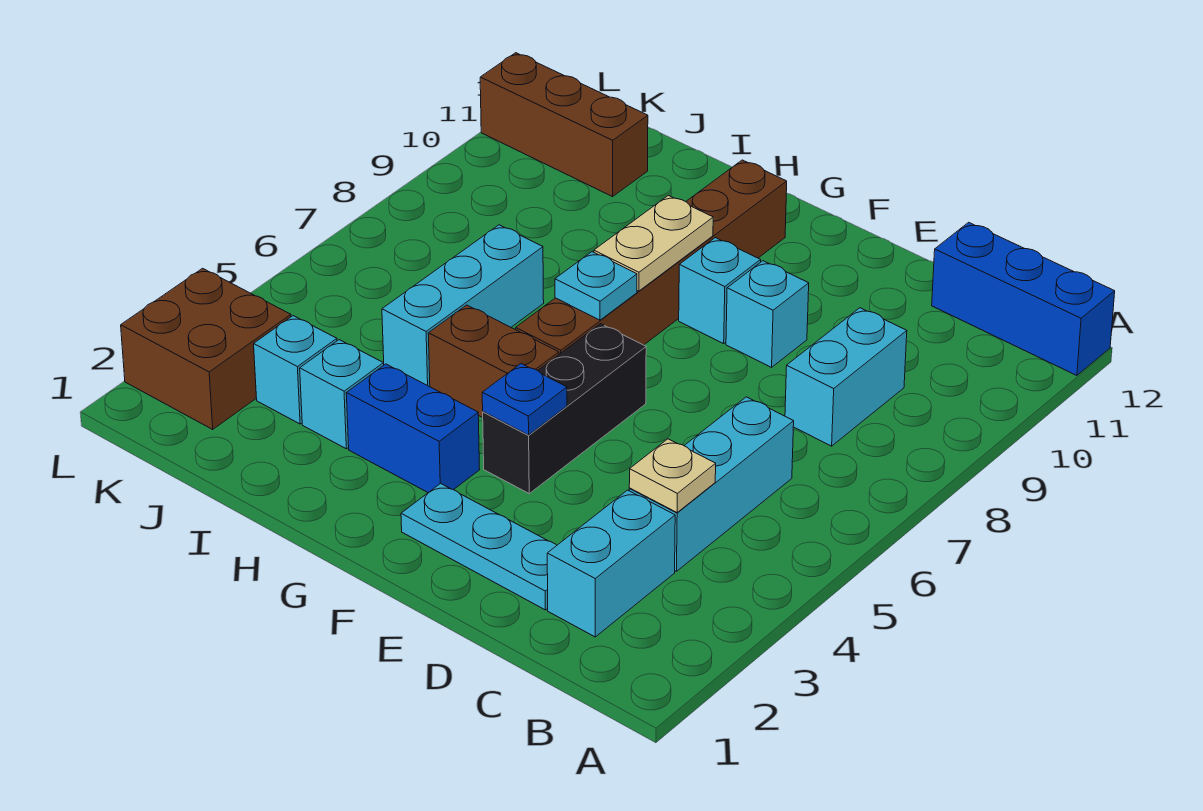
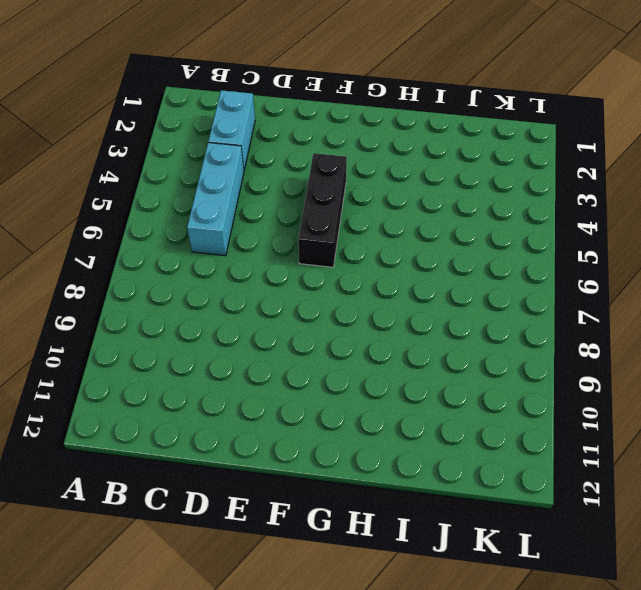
none -> blue 1x3 brick [932,222,1115,375]
none -> cyan 1x2 brick [785,308,907,446]
none -> cyan 1x3 plate [401,483,557,610]

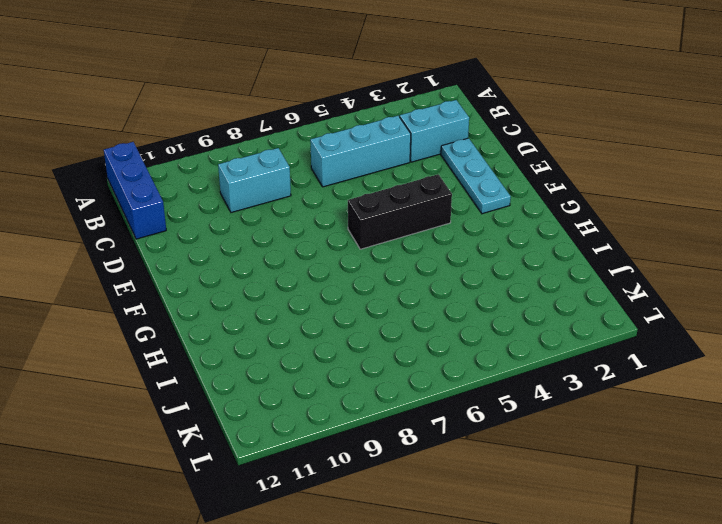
none -> cyan 1x1 brick [726,261,809,367]
none -> cyan 1x1 brick [679,238,761,344]
none -> blue 1x2 brick [346,364,480,493]

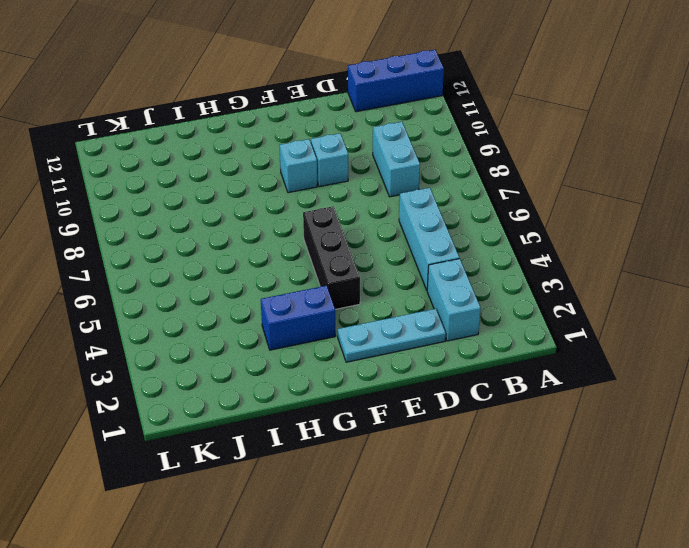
none -> brown 1x2 brick [428,305,559,418]
none -> brown 1x6 brick [516,160,787,354]
none -> cyan 1x1 brick [300,340,384,449]

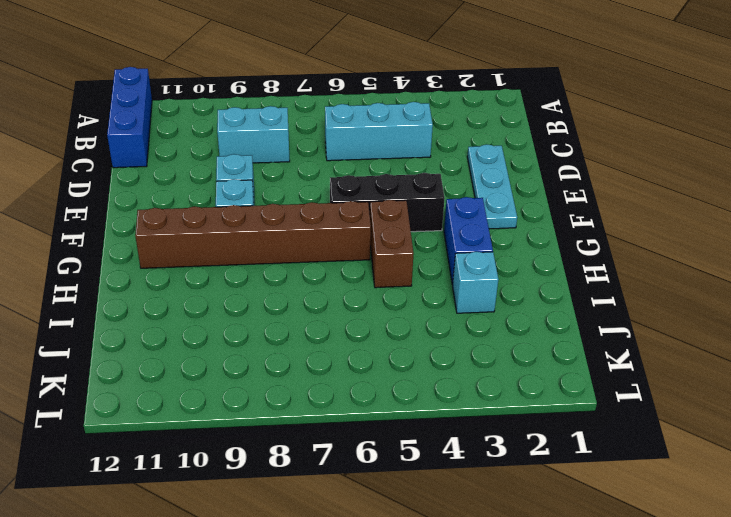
none -> cyan 1x2 brick [547,490,675,637]
none -> cyan 1x3 brick [382,225,544,387]
none -> cyan 1x1 brick [254,316,337,424]

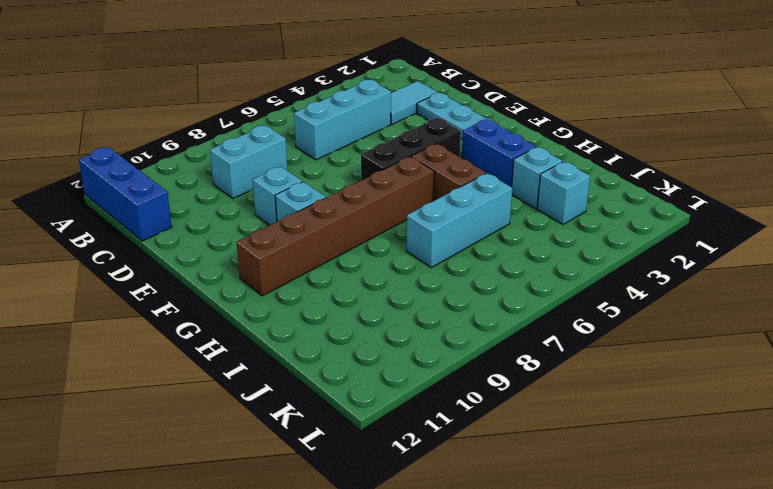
cyan 1x2 tile [391,81,438,124] -> cyan 1x2 brick [547,490,675,637]
none -> brown 1x3 brick [480,53,648,197]
none -> brown 2x2 brick [121,268,291,429]
none -> tan 1x1 plate [629,439,716,512]

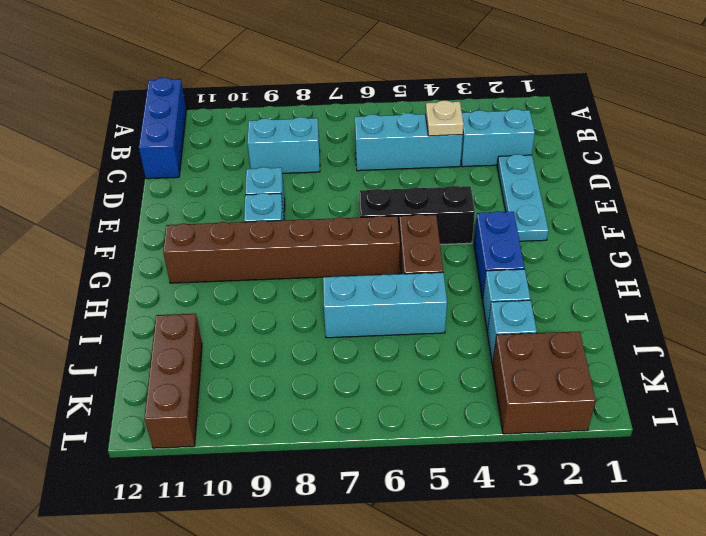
none -> blue 1x1 plate [482,364,567,435]
none -> cyan 1x1 plate [555,252,637,320]
none -> tan 1x2 plate [594,195,713,291]

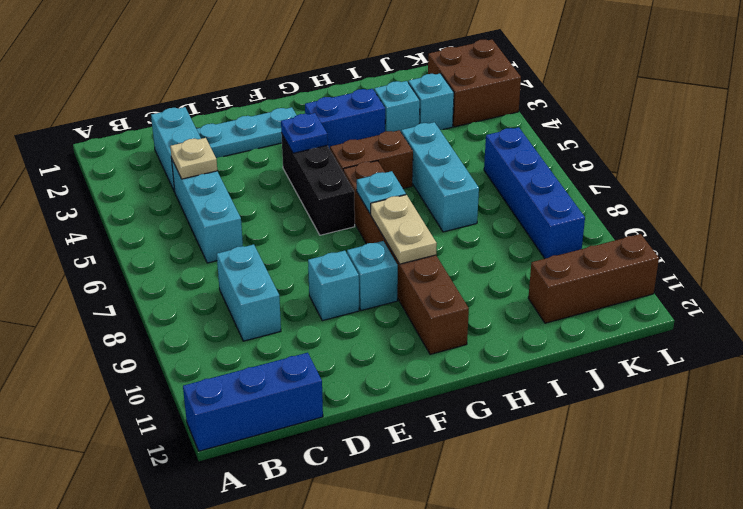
blue 1x4 brick [484,127,585,259] -> none

